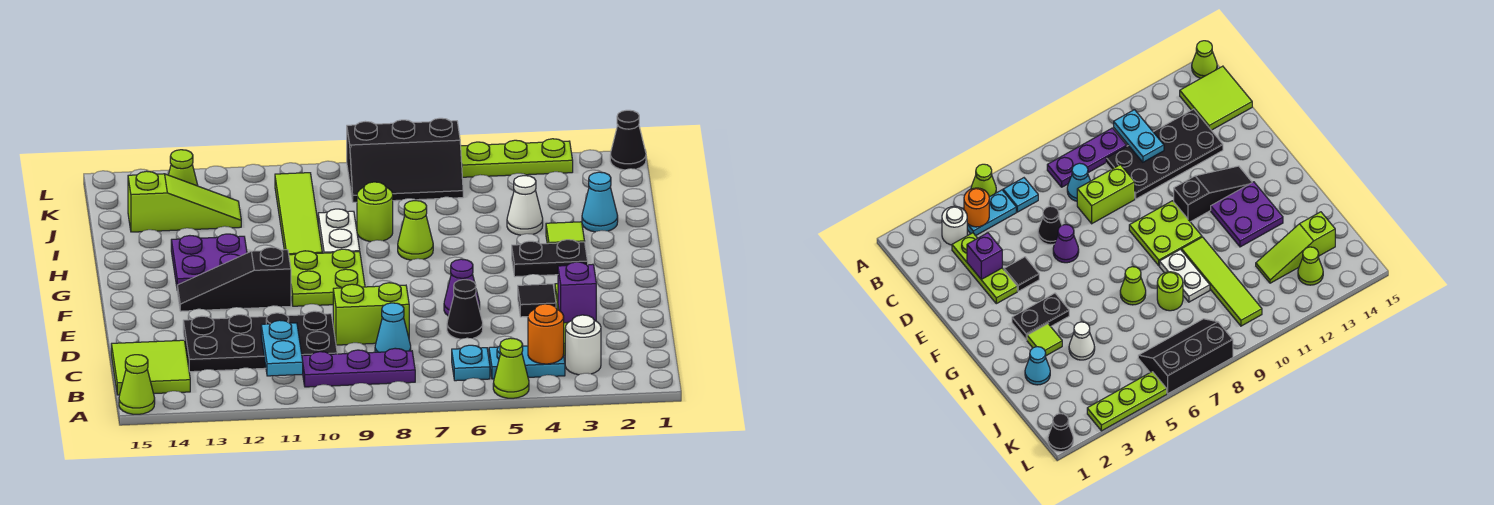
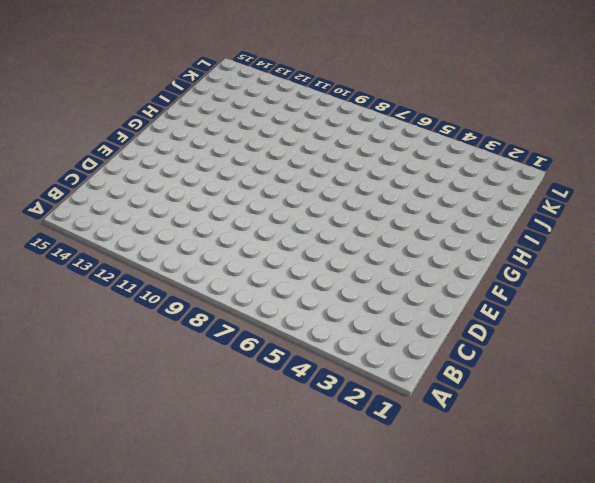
none -> lime 1x1 cone [493,338,529,398]
none -> lime 1x1 cone [119,355,155,414]
none -> white 1x1 round brick [565,315,601,375]
none -> cyan 1x2 plate [489,346,565,379]

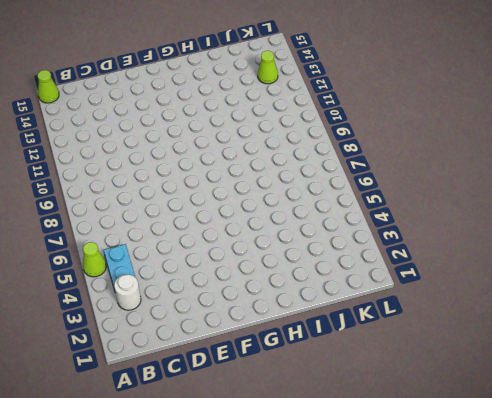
none -> cyan 1x1 plate [452,345,490,381]
none -> purple 1x3 plate [302,348,415,387]
none -> lime 2x2 tile [111,340,190,395]
none -> lime 1x3 plate [952,233,1017,304]

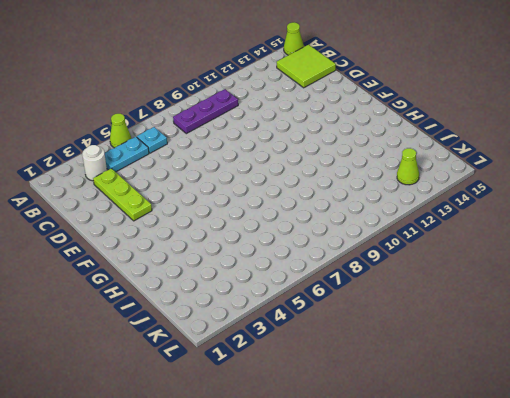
none -> cyan 1x1 cone [375,303,411,352]
none -> black 2x4 plate [183,311,337,372]
none -> black 1x1 cone [447,280,483,339]
none -> lime 1x2 brick [333,283,409,345]

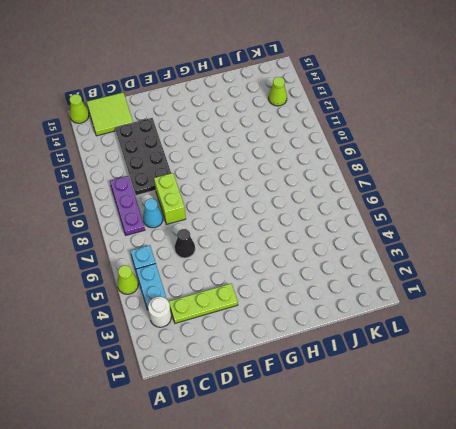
none -> black 1x1 tile [518,284,556,317]
none -> purple 1x1 cone [444,259,480,316]
none -> lime 2x2 plate [289,249,365,306]
none -> black 1x3 slope [177,247,291,311]

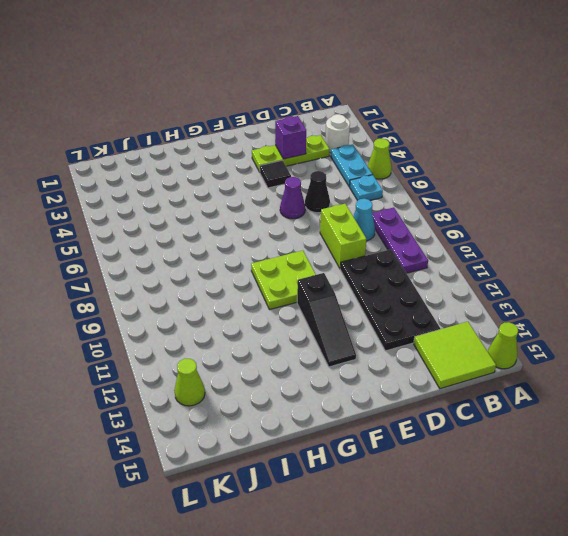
none -> black 1x2 plate [512,240,588,277]
none -> purple 2x2 plate [171,234,247,286]
none -> lime 1x1 tile [546,222,585,244]
none -> lime 1x1 cone [398,201,433,260]

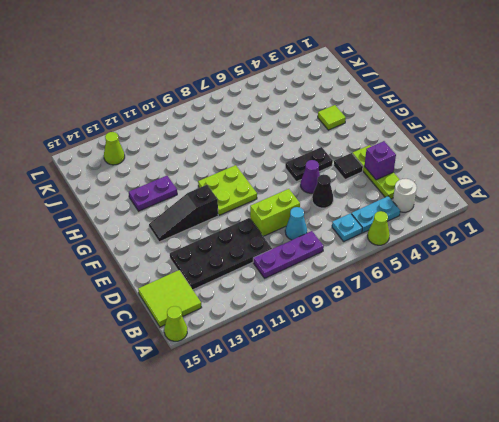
black 1x2 plate [285,147,333,182] -> black 1x2 plate moved to [512,240,588,277]
purple 1x2 plate [129,176,177,211] -> purple 2x2 plate [171,234,247,286]
none -> lime 1x1 cone [398,201,433,260]
none -> white 1x2 plate [318,209,360,253]
none -> lime 1x4 tile [275,173,322,255]
none -> cyan 1x1 cone [582,172,618,232]

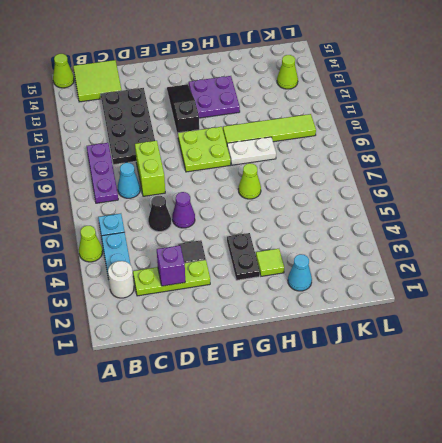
none -> white 1x1 cone [507,176,543,235]
none -> lime 1x1 round brick [357,182,393,242]
none -> lime 1x3 slope [128,171,241,232]
none -> black 2x3 slope [347,118,463,202]

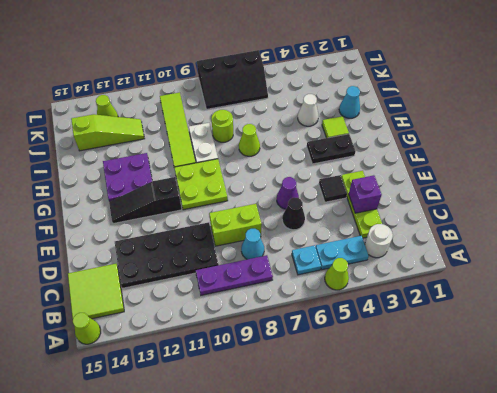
none -> black 1x1 cone [610,110,646,170]
none -> lime 1x3 plate [461,139,573,177]
none -> orange 1x1 round brick [528,304,564,364]
none -> cyan 1x2 plate [261,320,303,376]

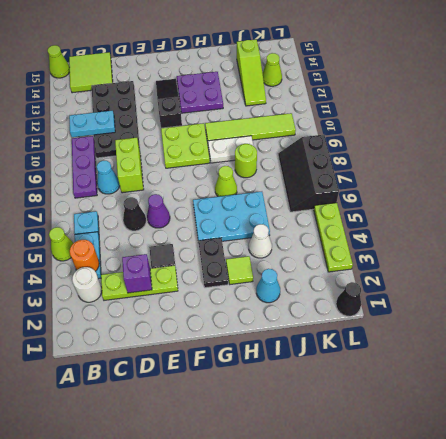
cyan 2x3 plate [193,192,270,241] -> none

